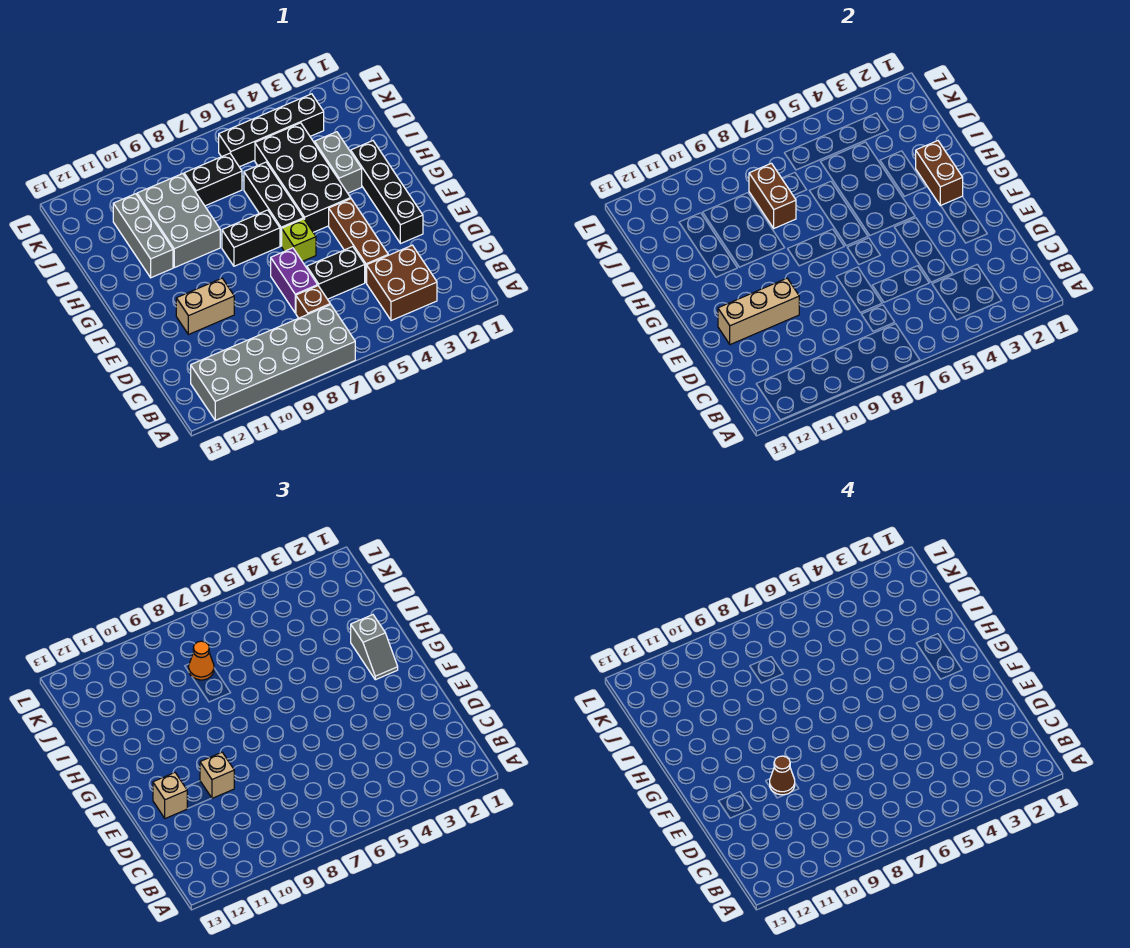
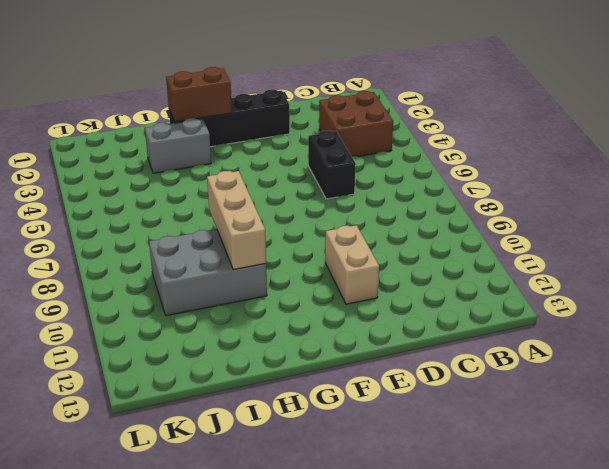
tan 1x3 brick [207,171,266,270] -> tan 1x3 brick moved to [718,278,799,345]
none -> grey 2x6 brick [191,304,355,420]
none -> brown 1x1 brick [296,286,330,318]
none -> brown 1x3 brick [329,199,388,283]

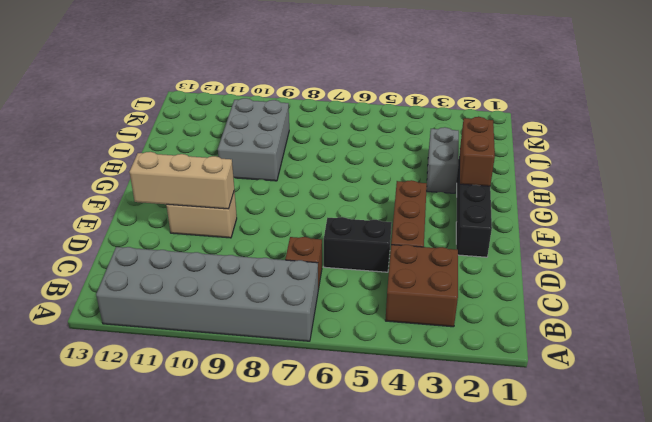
none -> purple 1x2 brick [271,248,318,313]
none -> lime 1x1 brick [282,219,316,261]
none -> black 2x4 brick [255,123,351,232]

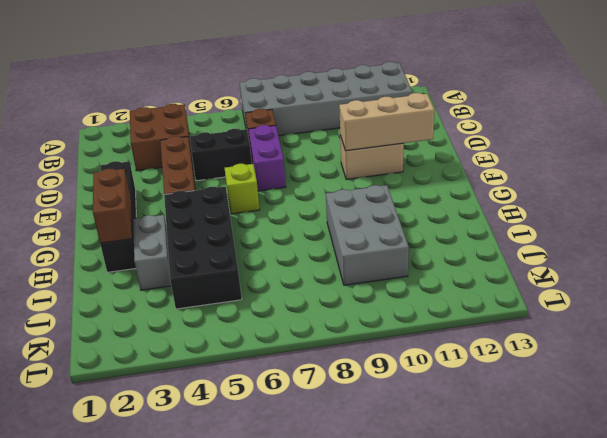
none -> black 1x3 brick [244,162,303,246]
none -> black 1x2 brick [222,210,280,266]
none -> grey 1x3 brick [113,194,173,278]

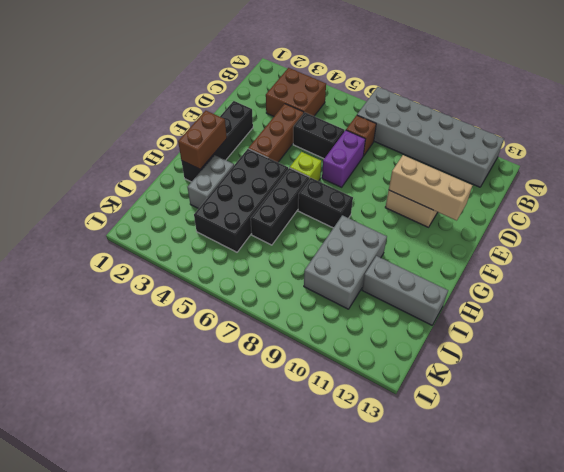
grey 1x3 brick [362,256,448,325] -> grey 1x3 brick turned to [113,194,173,278]
none -> black 1x2 brick [184,153,242,206]
none -> black 1x4 brick [219,94,324,167]
none -> brown 1x2 brick [749,163,796,228]

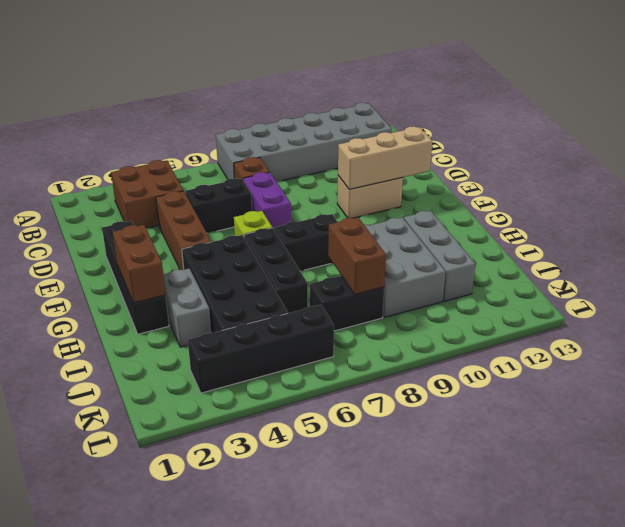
none -> tan 1x1 brick [200,752,234,798]
none -> tan 1x1 brick [153,773,187,819]
none -> grey 1x2 slope [351,615,398,680]

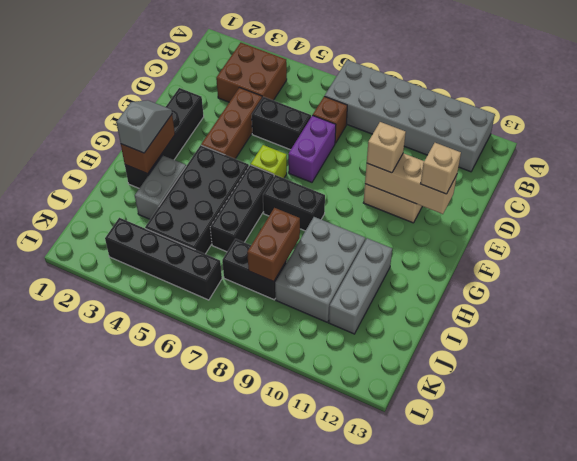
none -> orange 1x1 cone [189,641,214,680]
none -> brown 1x1 cone [769,756,795,795]

